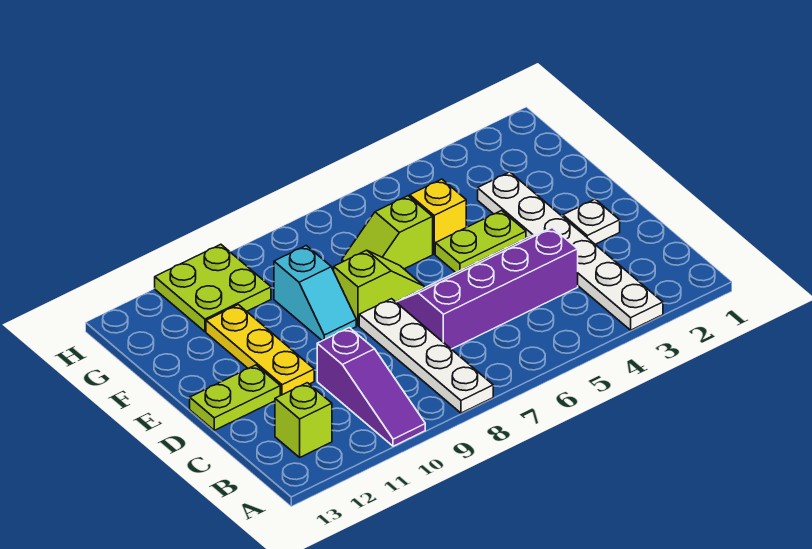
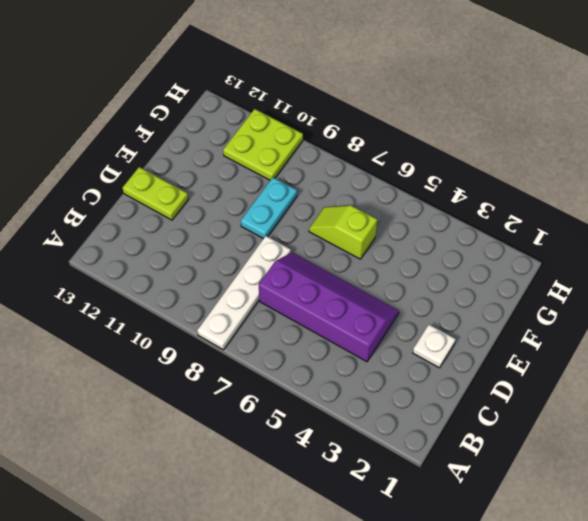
cyan 1x2 plate [241,177,297,239] -> cyan 1x2 slope [274,246,356,341]
none -> white 1x6 plate [478,172,663,330]
none -> purple 1x3 slope [317,328,425,446]
none -> lime 1x1 brick [275,383,332,457]

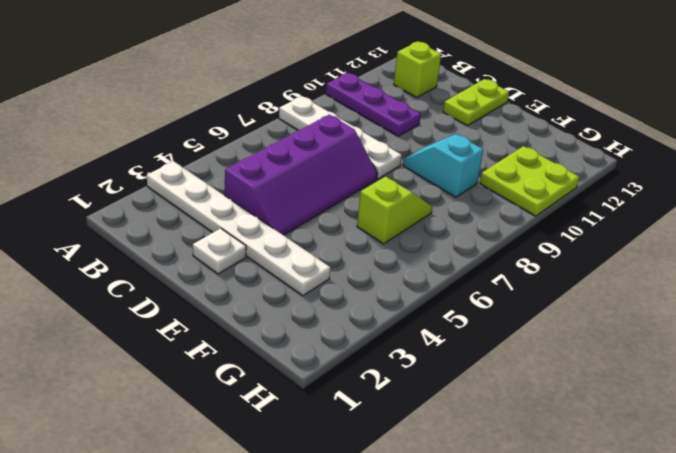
purple 1x3 plate [326,73,421,136] -> purple 1x3 slope [317,328,425,446]
none -> yellow 1x3 plate [206,305,314,395]
none -> lime 1x2 plate [435,211,526,272]
none -> lime 1x2 slope [334,250,424,326]

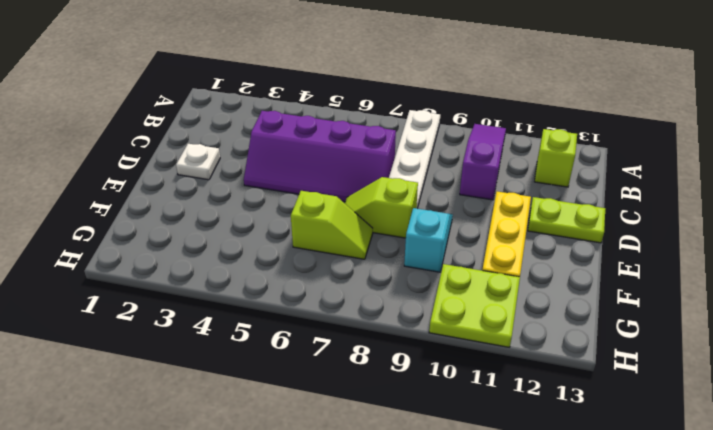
none -> white 1x6 plate [478,172,663,330]
none -> lime 1x2 plate [435,211,526,272]
none -> yellow 1x1 brick [410,179,466,254]

